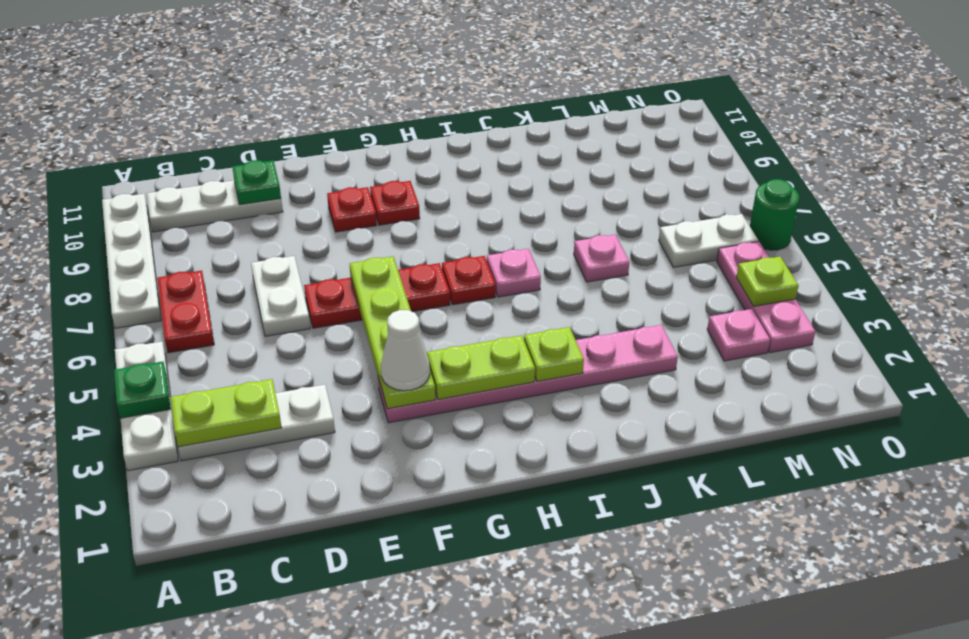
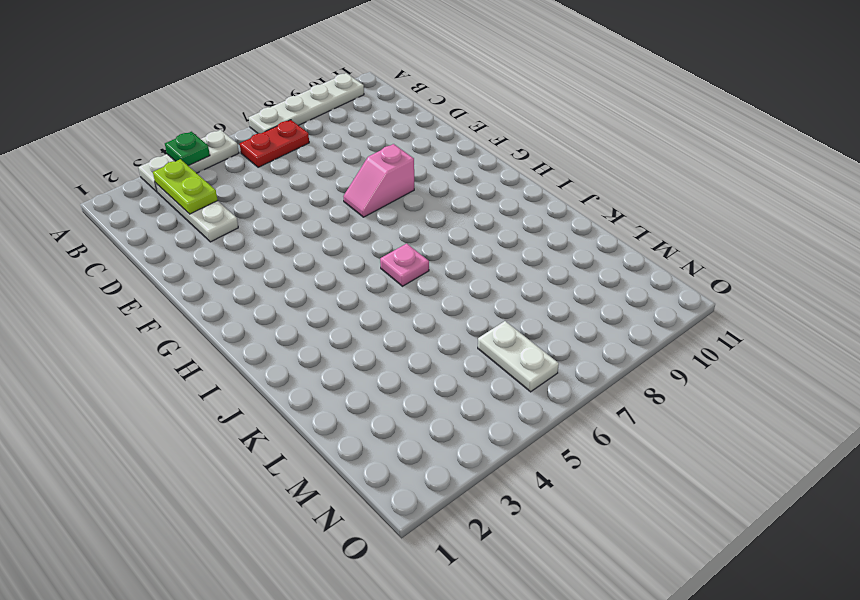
pink 1x2 slope [343,144,414,217] -> none
none -> white 1x3 plate [147,180,283,232]
none -> white 1x2 plate [251,256,310,336]
none -> red 1x3 plate [304,263,450,328]

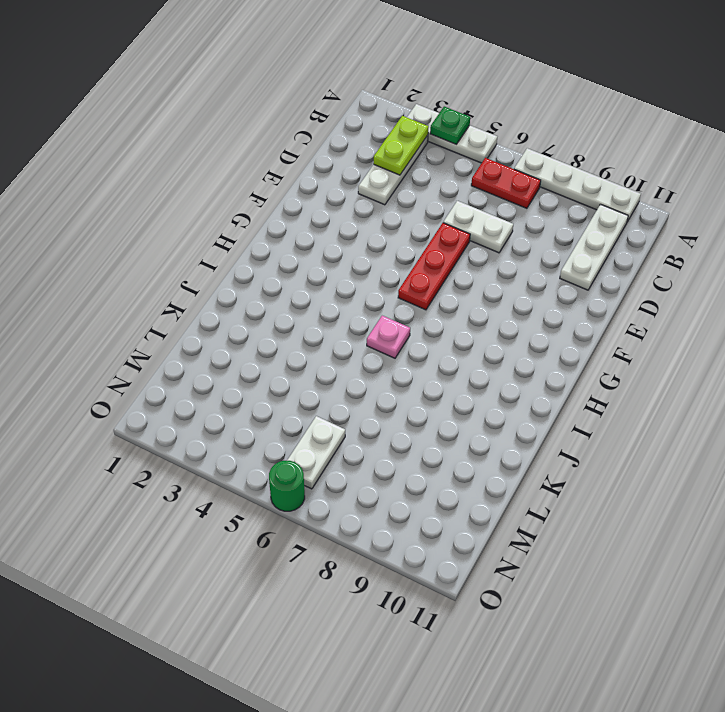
none -> pink 1x6 plate [378,325,678,423]
none -> red 1x1 plate [327,187,377,232]
none -> red 1x1 plate [370,181,420,225]

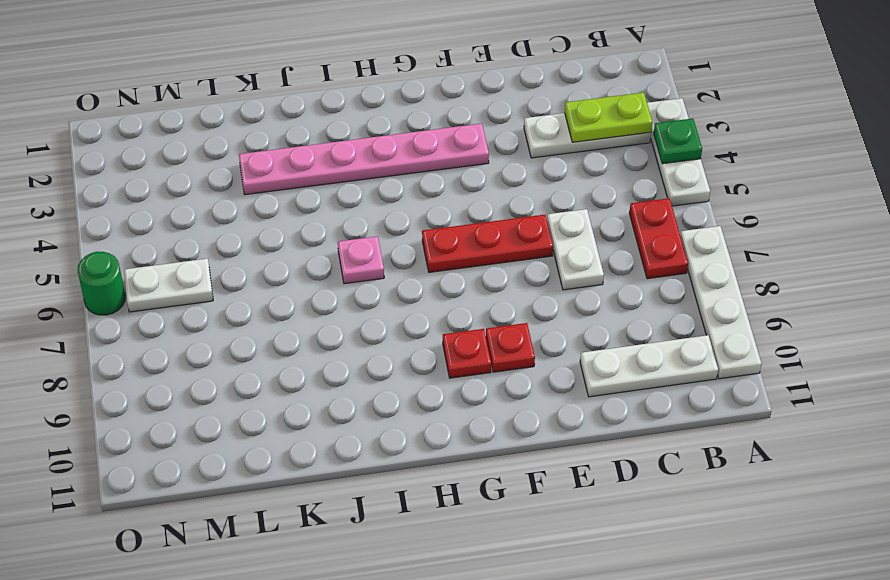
none -> red 1x1 plate [442,256,496,305]
none -> pink 1x1 plate [574,234,629,282]
none -> pink 1x1 plate [707,309,770,361]

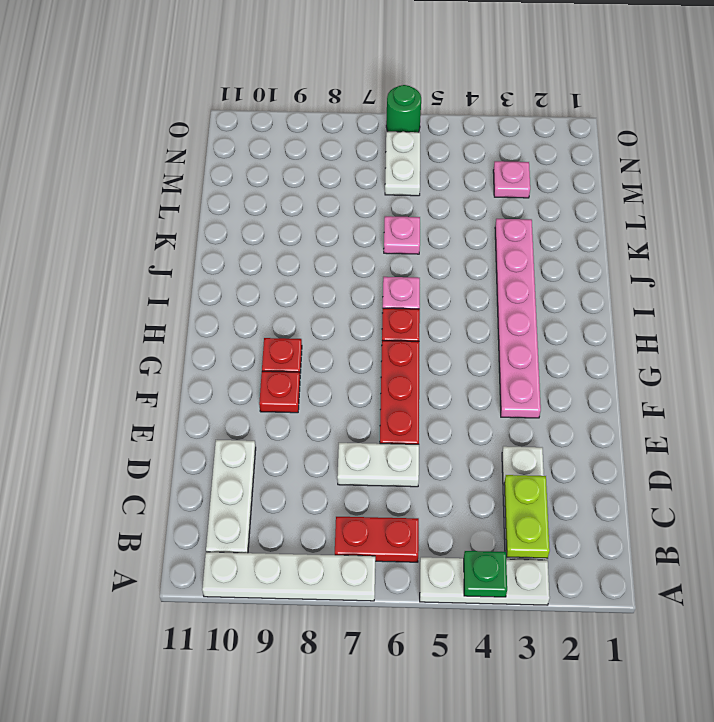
none -> pink 1x3 plate [717,242,815,353]
none -> green 1x1 plate [232,160,281,205]
none -> lime 1x4 plate [350,256,435,409]

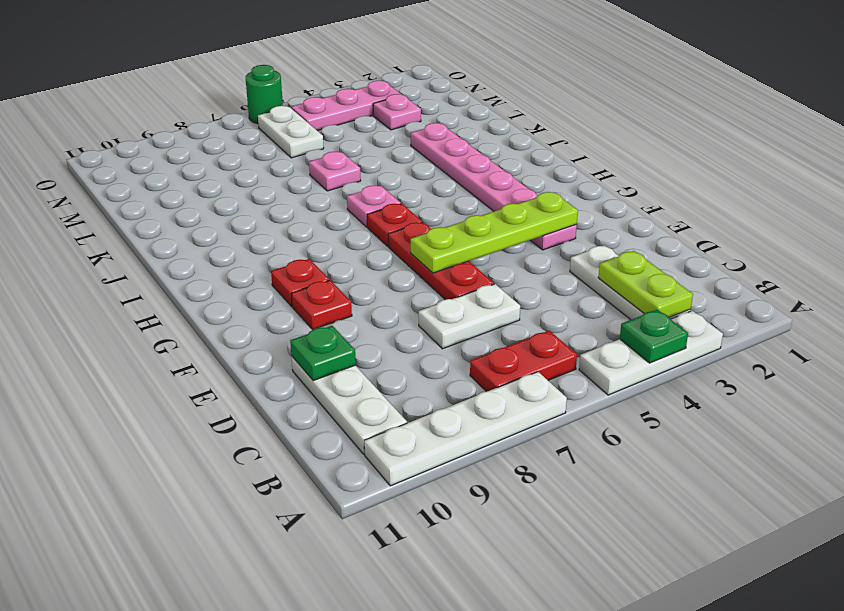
none -> lime 1x2 plate [427,335,535,400]
none -> lime 1x1 plate [524,327,584,382]
none -> lime 1x1 plate [736,257,799,306]

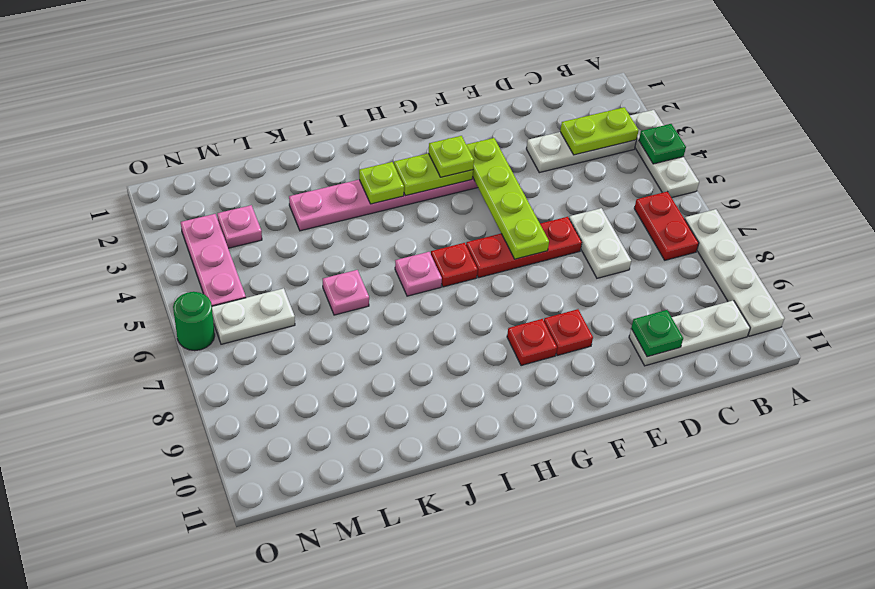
lime 1x1 plate [428,136,474,177] -> lime 1x1 plate moved to [736,257,799,306]
none -> white 1x1 cone [381,310,430,391]

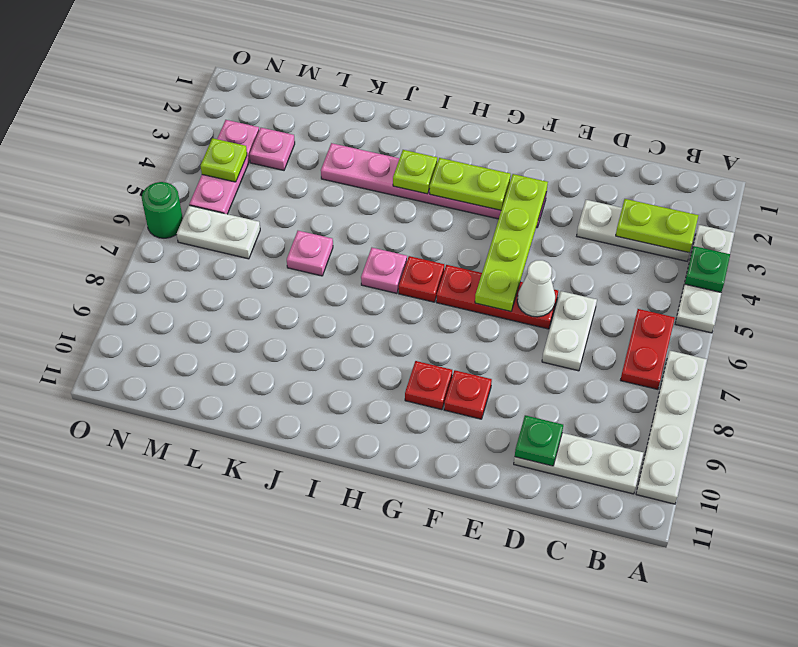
white 1x1 cone [517,260,555,317] -> white 1x1 cone moved to [381,310,430,391]

